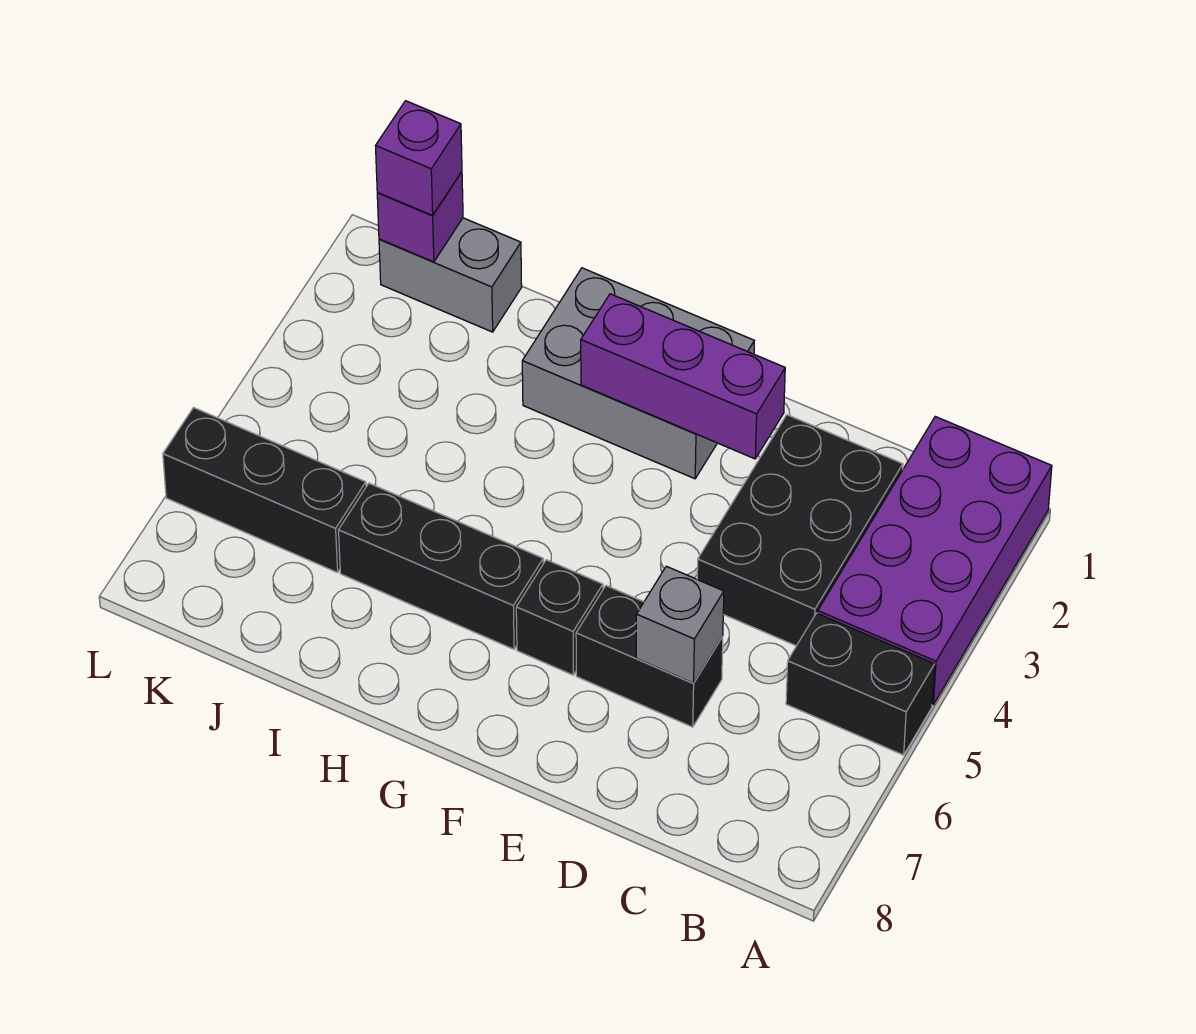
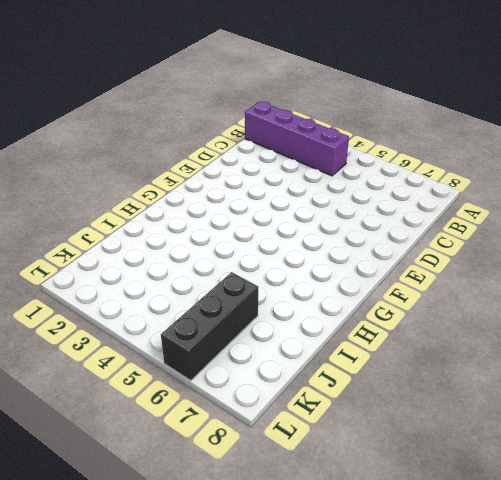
purple 1x4 brick [245,102,349,176] -> purple 2x4 brick [818,417,1052,705]
none -> black 1x2 brick [786,613,935,755]
none -> black 2x3 brick [697,415,903,646]
none -> black 1x2 brick [576,586,723,727]

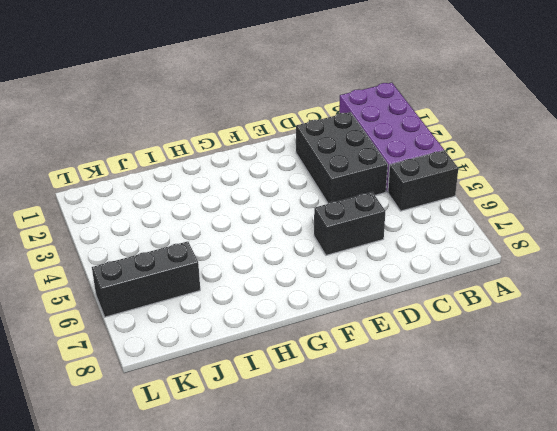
none -> grey 2x3 brick [522,268,754,479]
none -> black 1x1 brick [516,560,603,675]
none -> black 1x3 brick [338,483,543,649]

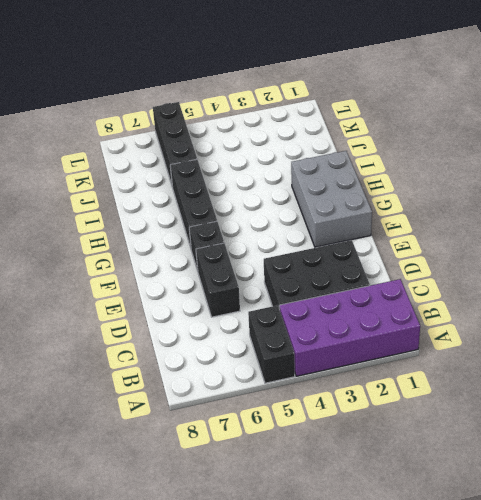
none -> grey 1x2 brick [379,218,522,332]
none -> grey 1x1 brick [636,566,724,683]
none -> purple 1x3 brick [581,294,785,459]

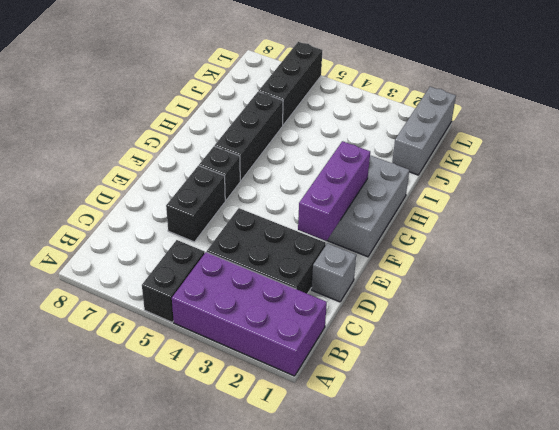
grey 1x1 brick [312,243,356,302] -> grey 1x1 brick moved to [636,566,724,683]
grey 1x3 brick [392,87,456,175] -> grey 1x2 brick [379,218,522,332]
none -> purple 1x1 brick [377,172,463,262]
none -> purple 1x1 brick [376,101,462,215]

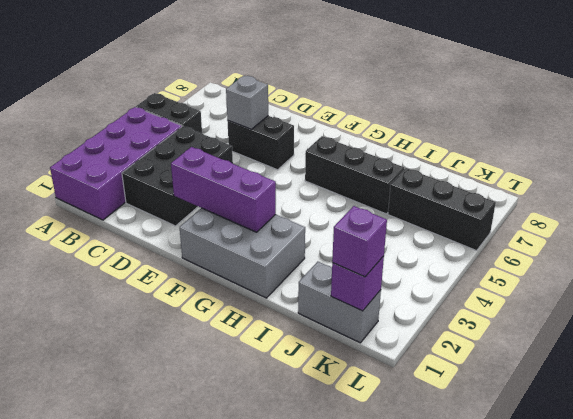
none -> black 1x1 brick [516,560,603,675]

